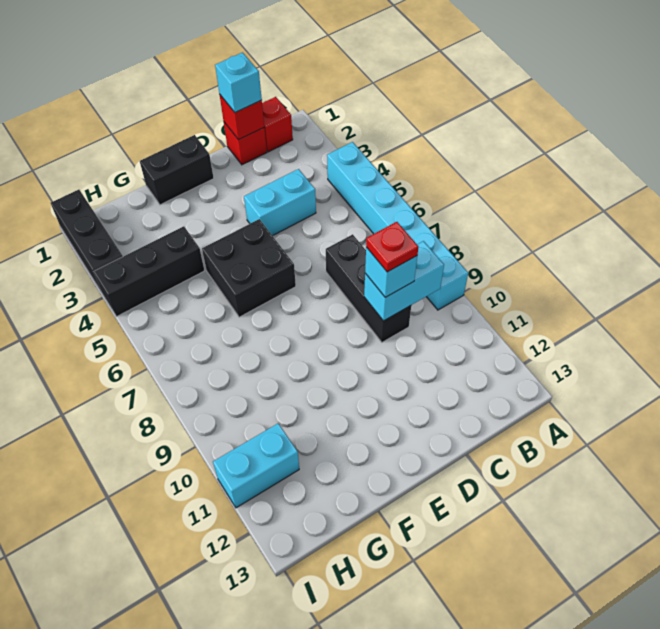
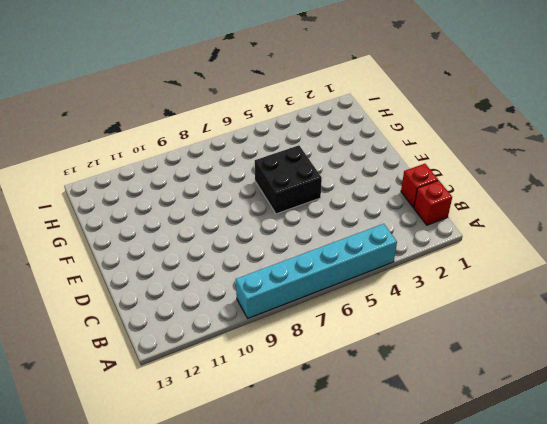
none -> cyan 1x2 brick [244,169,316,236]
none -> black 1x3 brick [326,234,411,342]
none -> black 1x2 brick [140,135,214,205]

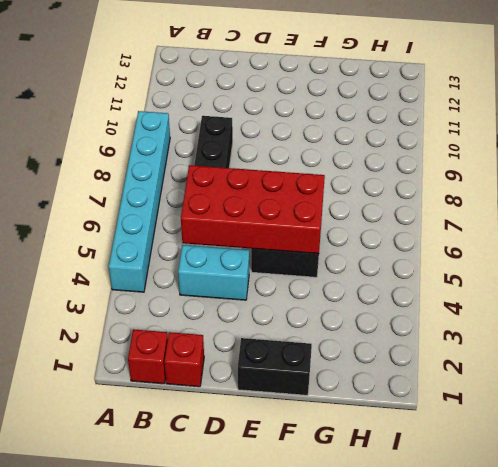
red 2x4 brick [181,165,325,254] -> none
none -> black 1x3 brick [94,226,204,317]
none -> cyan 1x2 brick [213,424,299,508]
none -> black 1x3 brick [51,190,123,291]

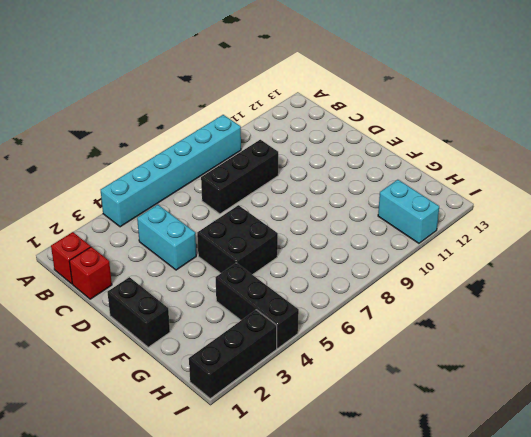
none -> cyan 1x2 brick [364,241,444,321]
none -> red 1x1 brick [220,95,264,140]
none -> cyan 1x1 brick [215,52,262,113]

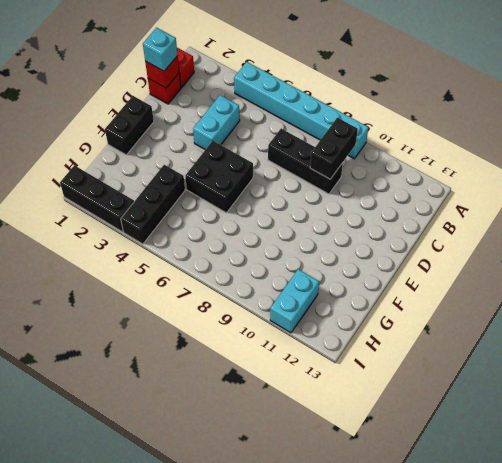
black 1x2 brick [310,118,358,179] -> cyan 1x2 brick [364,241,444,321]
none -> cyan 1x1 brick [365,247,417,297]
none -> red 1x1 plate [366,222,418,272]

